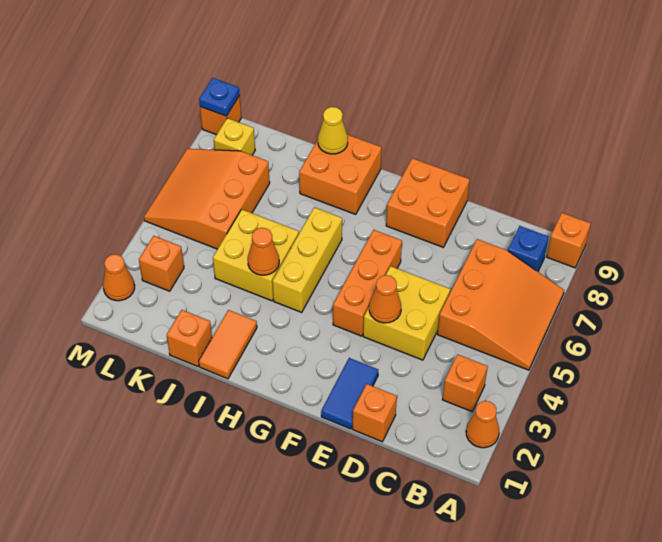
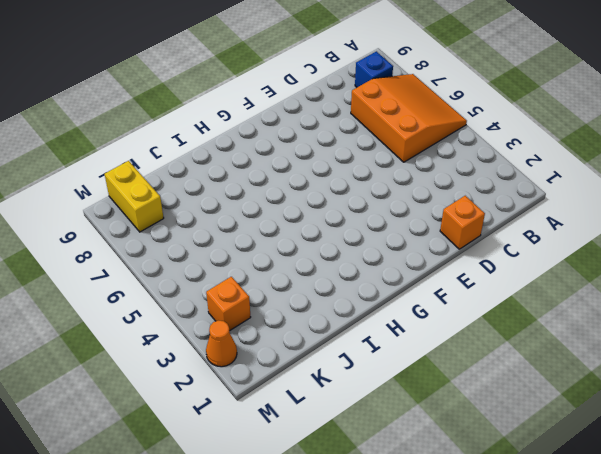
yellow 1x2 brick [105,161,164,232] -> yellow 1x1 brick [214,118,255,155]
none -> orange 1x1 cone [466,401,499,448]
none -> orange 1x1 brick [547,213,591,268]
none -> orange 1x1 brick [443,354,488,412]

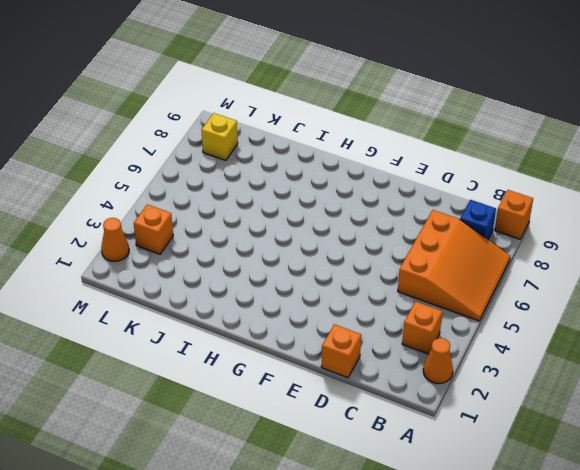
none -> yellow 2x2 brick [363,266,450,360]
none -> blue 1x2 tile [321,358,378,429]
none -> orange 2x2 brick [386,158,470,247]

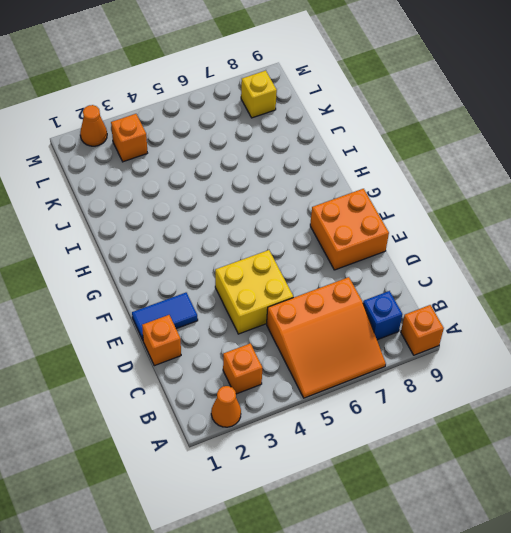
none -> orange 1x3 brick [333,230,402,336]
none -> yellow 1x3 brick [272,207,342,312]
none -> orange 2x2 brick [299,135,382,214]

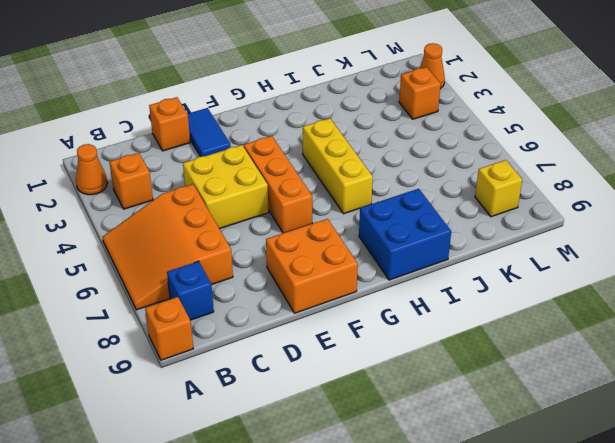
blue 2x2 brick [359,189,451,280] -> orange 2x2 brick [299,135,382,214]
none -> orange 1x2 tile [199,310,257,379]
none -> yellow 2x2 brick [213,209,299,301]
none -> orange 1x1 brick [167,310,212,366]

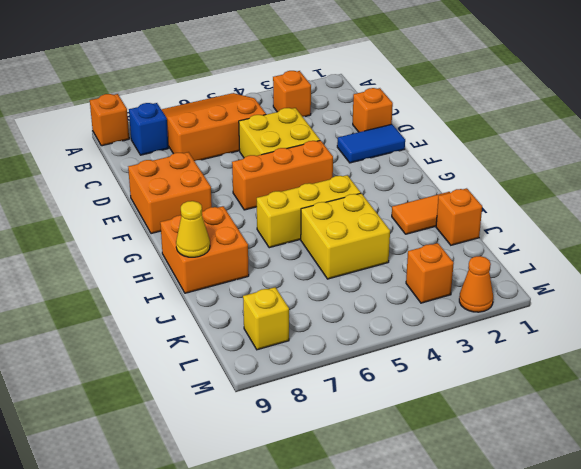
none -> orange 1x1 cone [466,401,499,448]
none -> orange 3x3 slope [144,149,270,249]
none -> orange 1x1 brick [200,96,241,135]

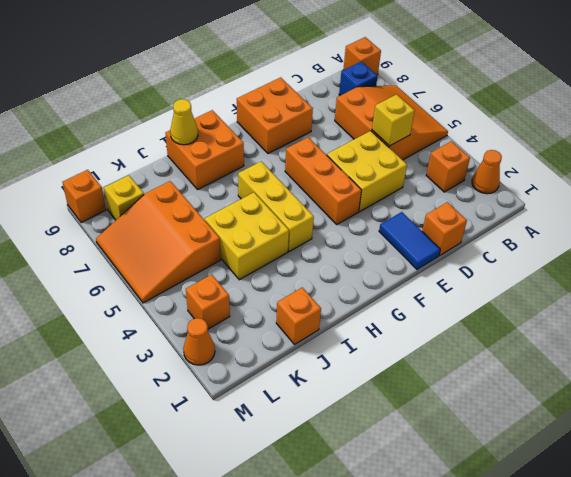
yellow 1x1 brick [372,94,415,146] -> none
none -> orange 1x2 tile [199,310,257,379]
none -> orange 1x1 cone [369,275,401,323]
none -> orange 1x1 cone [248,228,279,275]

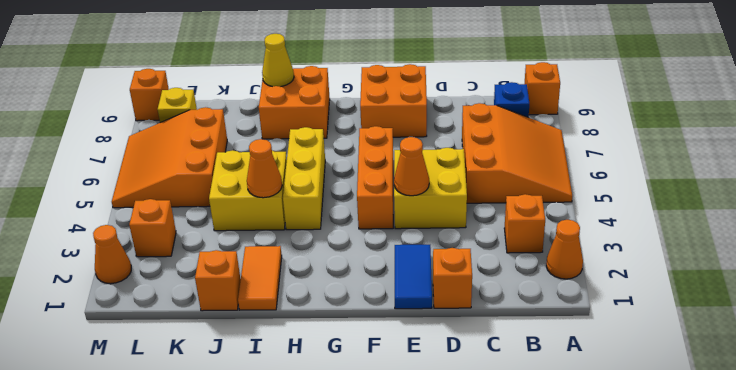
none -> blue 1x1 plate [199,78,240,116]

